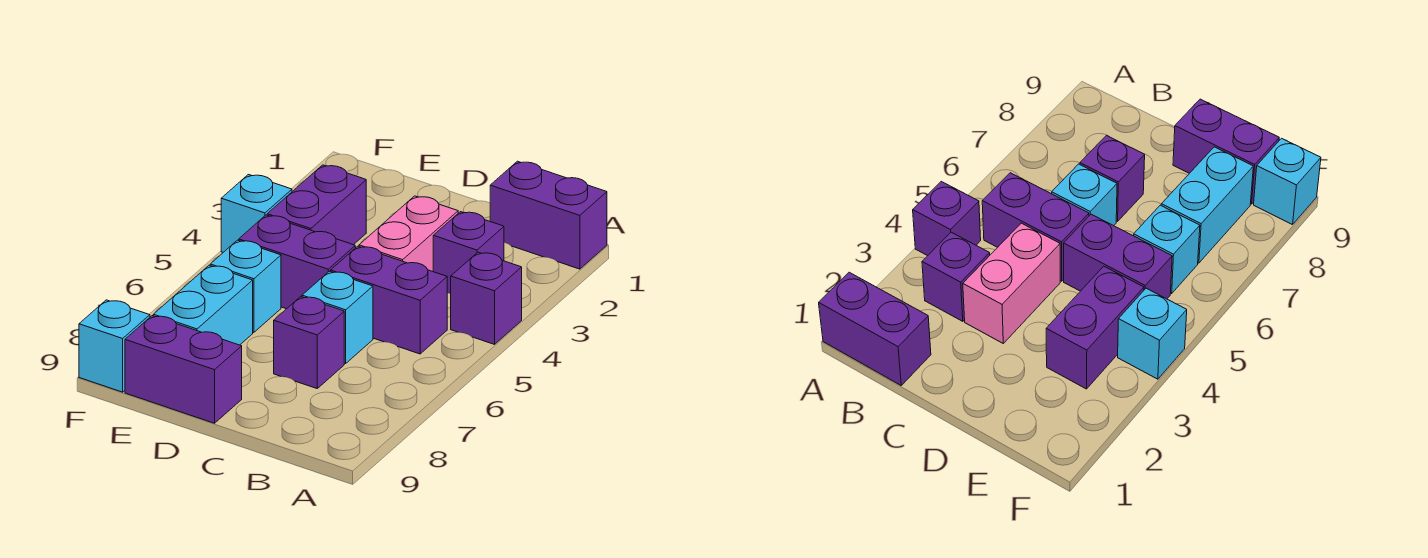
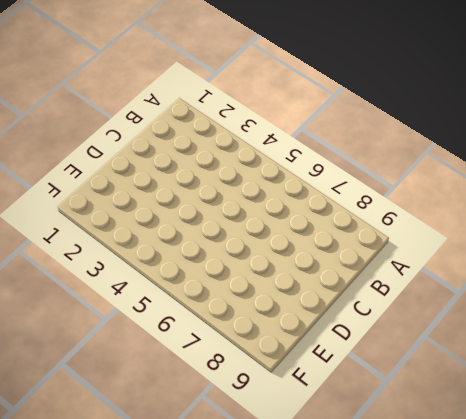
none -> purple 1x2 brick [490,161,607,269]
none -> purple 1x1 brick [451,252,522,344]
none -> purple 1x1 brick [433,212,504,294]

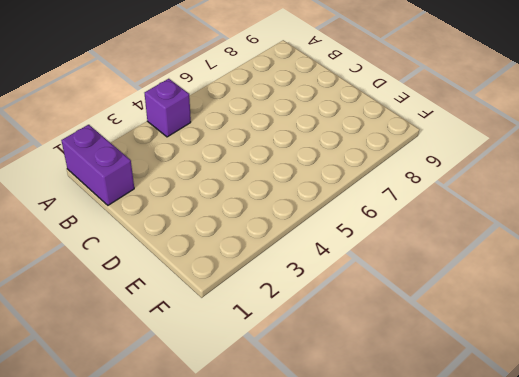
none -> purple 1x1 brick [433,212,504,294]
none -> purple 1x2 brick [331,246,447,354]
none -> pink 1x2 brick [359,196,458,272]

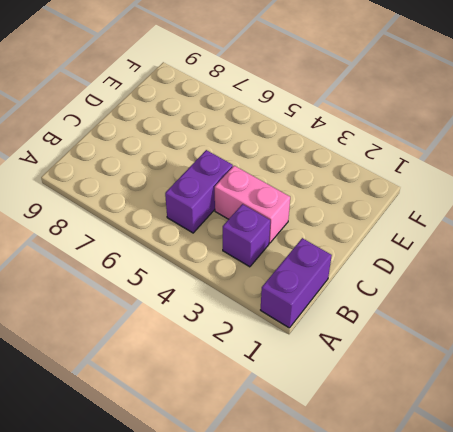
none -> purple 1x1 brick [451,252,522,344]
none -> cyan 1x1 brick [302,271,373,363]
none -> purple 1x1 brick [274,297,344,388]

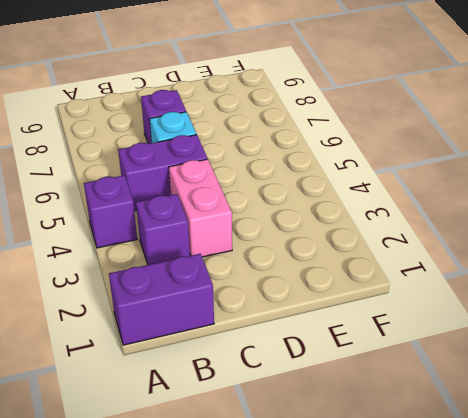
none -> purple 1x2 brick [239,215,355,309]
none -> purple 1x2 brick [125,316,242,423]
none -> purple 1x2 brick [267,165,366,245]

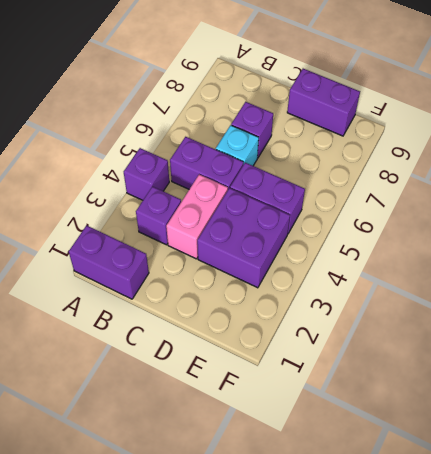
purple 2x2 brick [197,188,290,288] -> purple 1x2 brick [267,165,366,245]
none -> cyan 1x1 brick [210,240,281,332]
none -> cyan 1x2 brick [153,265,253,345]
none -> cyan 1x1 brick [221,175,292,252]

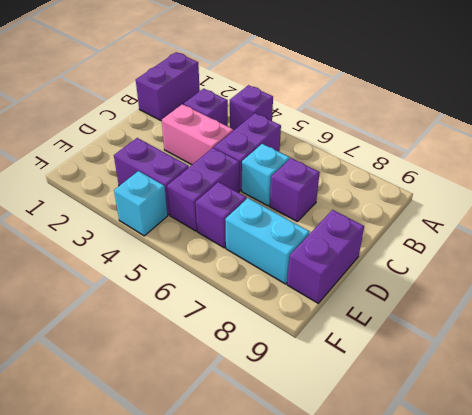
purple 1x1 brick [196,182,246,248] -> cyan 1x1 brick [210,240,281,332]
none -> cyan 1x1 brick [79,300,150,392]

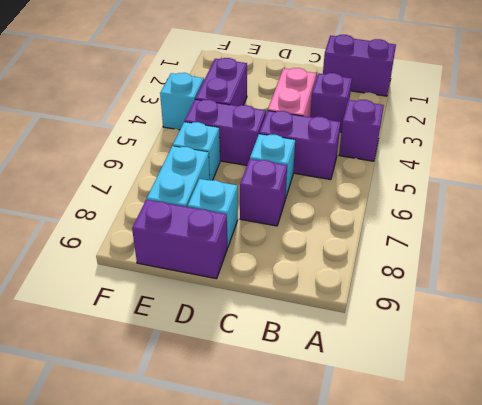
cyan 1x1 brick [188,179,238,248] -> cyan 1x1 brick moved to [79,300,150,392]

